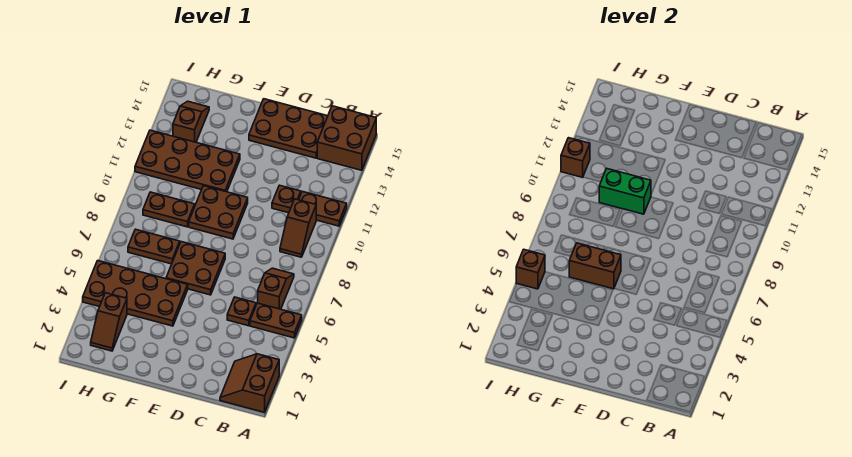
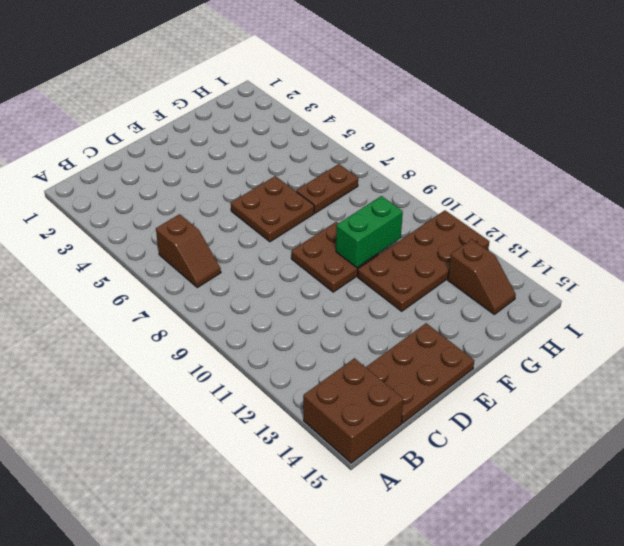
none -> brown 2x2 slope [220,354,279,412]
none -> brown 1x2 plate [250,303,302,338]
none -> brown 1x2 plate [299,191,347,226]

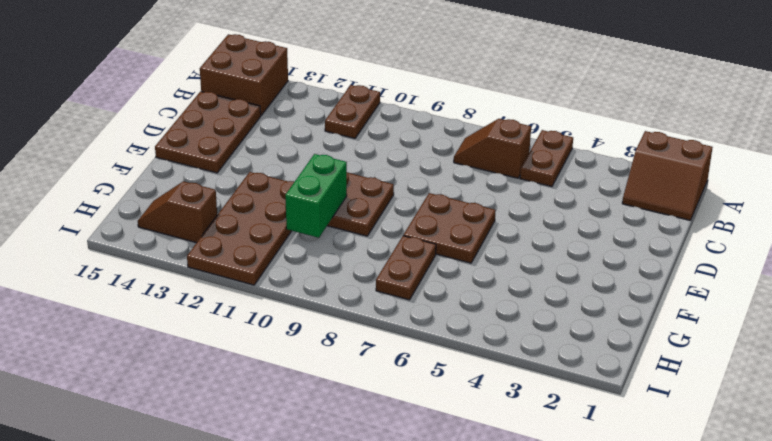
none -> brown 1x2 slope [280,199,316,257]
none -> brown 1x1 plate [227,297,256,326]
none -> brown 1x1 plate [272,185,301,213]

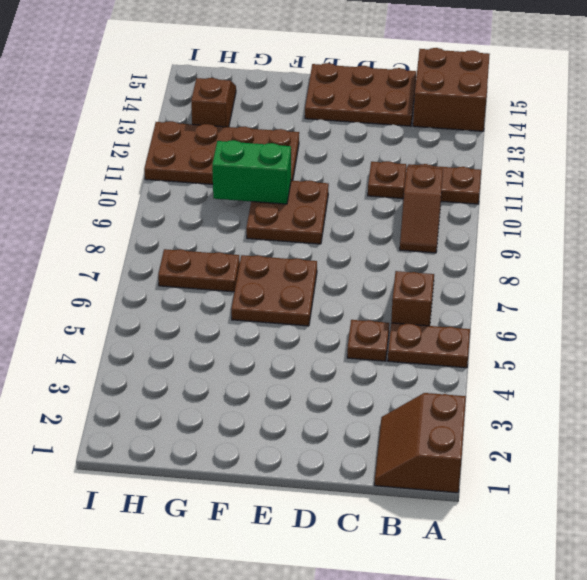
none -> brown 2x4 plate [83,261,188,326]
none -> brown 1x2 plate [143,192,195,227]
none -> brown 1x2 slope [91,293,127,351]

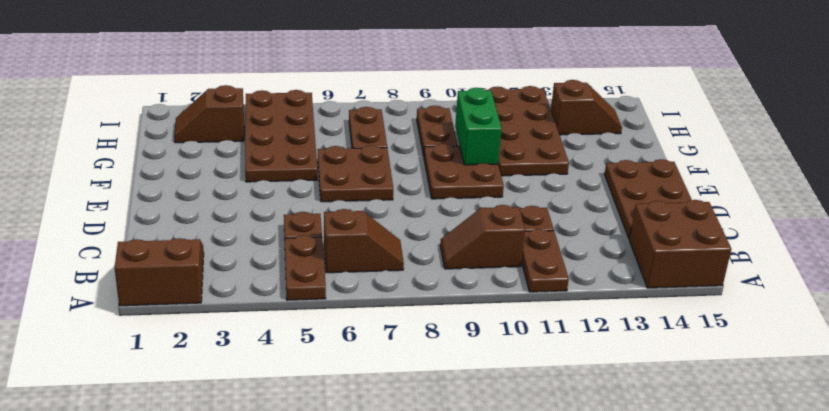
none -> brown 1x2 brick [569,243,621,289]
none -> brown 1x1 brick [516,249,545,289]
none -> brown 1x1 brick [561,138,590,177]

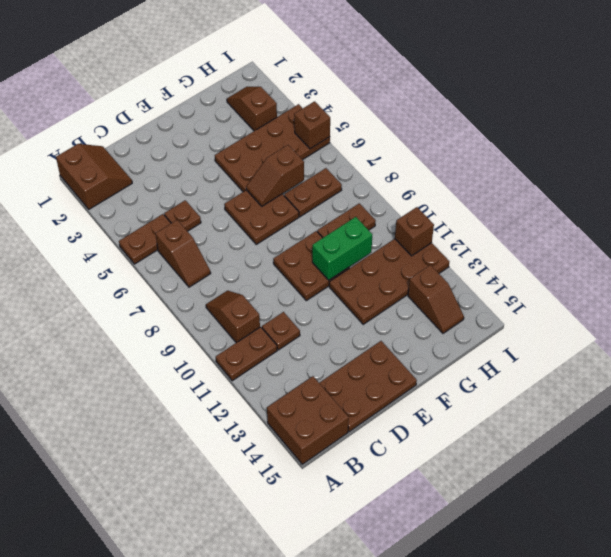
brown 1x2 slope [246,145,304,206] -> brown 1x2 brick [569,243,621,289]

